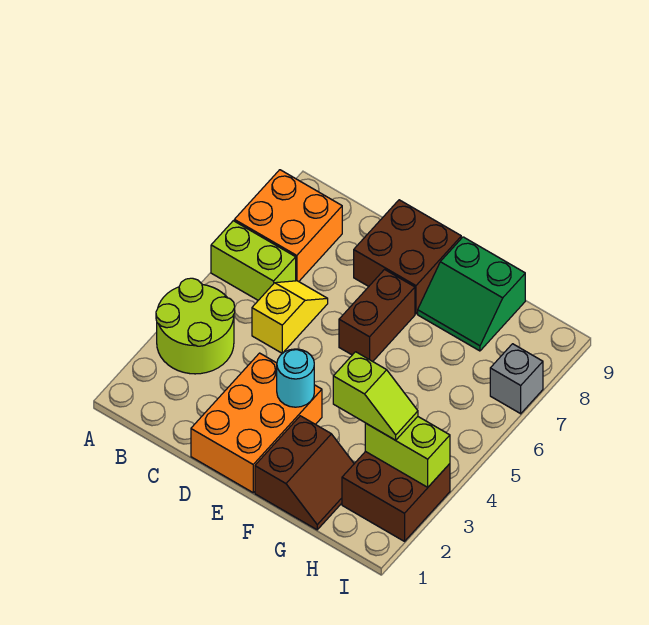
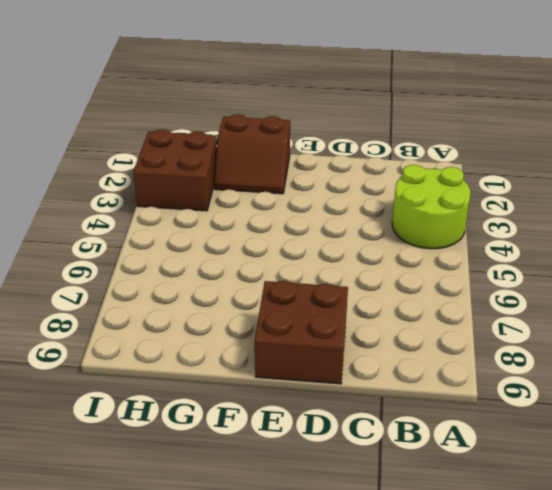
brown 2x2 slope [214,114,290,194] -> brown 2x2 slope turned to [255,416,354,530]
none -> lime 1x2 brick [211,221,296,300]
none -> orange 2x2 brick [234,170,342,281]
none -> yellow 1x2 slope [252,281,328,353]

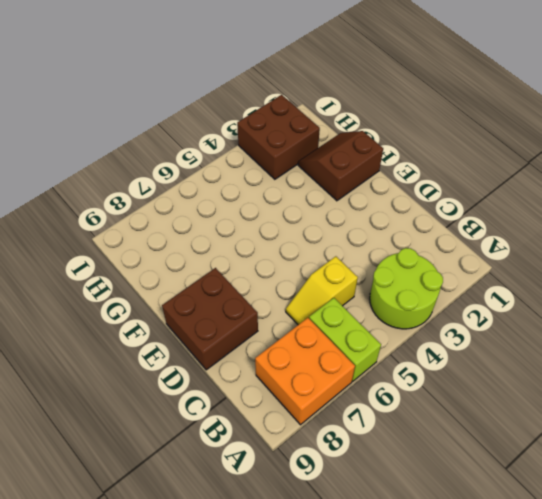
none -> orange 2x3 brick [191,353,322,493]
none -> brown 1x2 brick [339,270,415,361]
none -> green 2x2 slope [418,237,525,351]

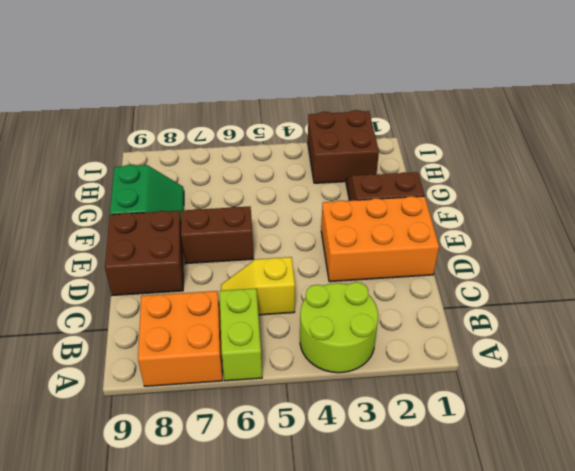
none -> grey 1x1 brick [490,344,543,414]
none -> cyan 1x1 round brick [277,349,314,407]
none -> lime 1x2 brick [365,417,450,487]

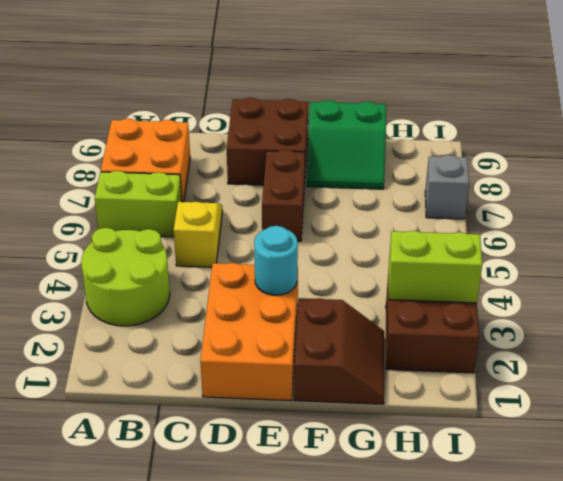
none -> lime 1x2 slope [333,352,418,440]

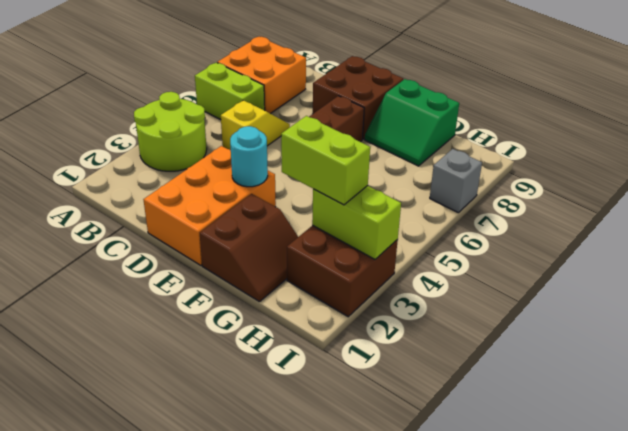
lime 1x2 brick [281,116,370,205] -> lime 1x2 slope [333,352,418,440]

